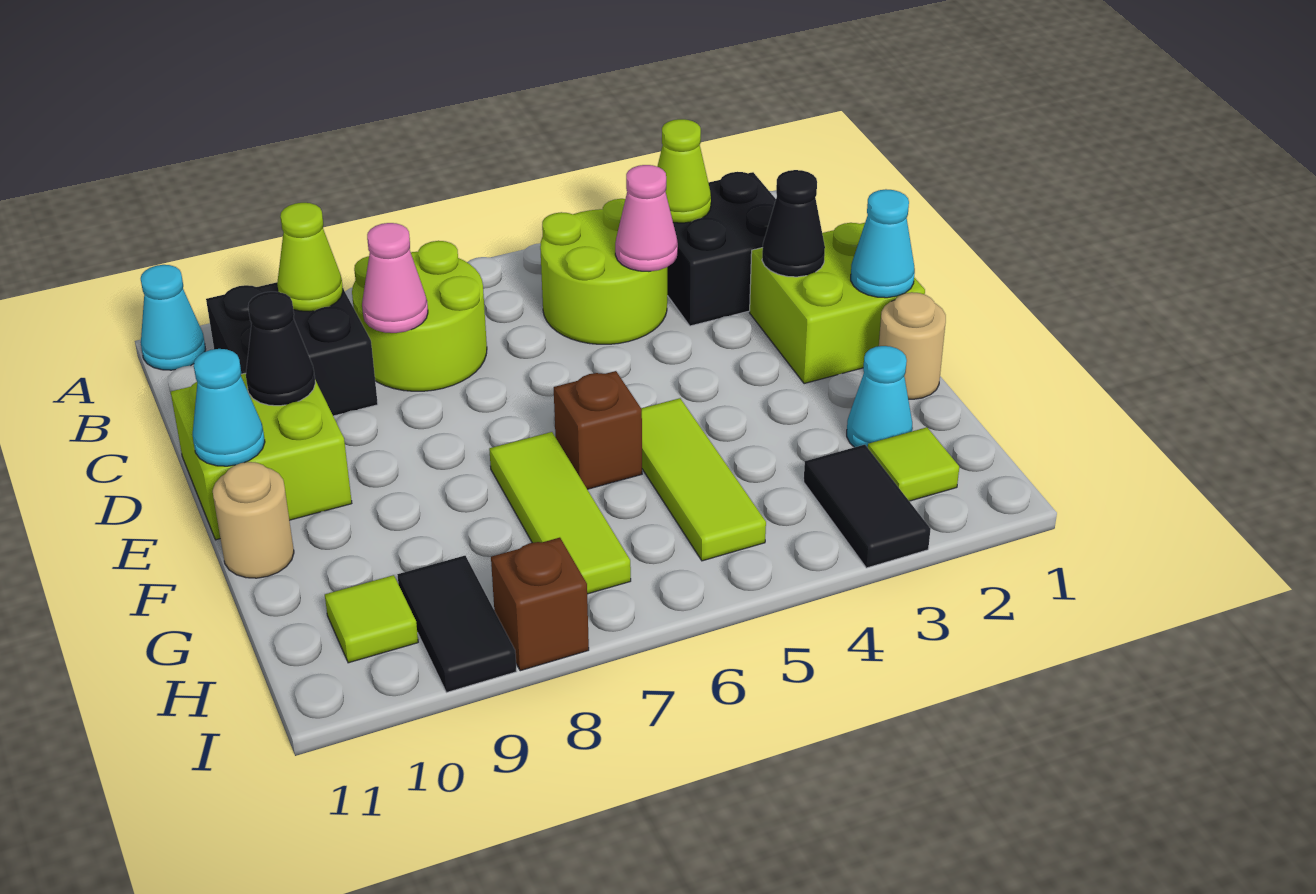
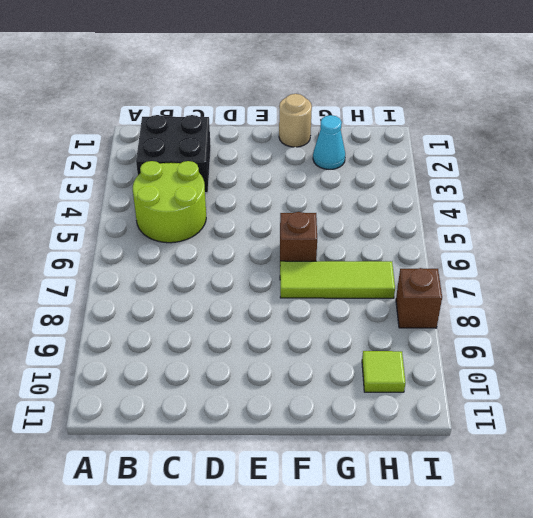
none -> cyan 1x1 cone [141,265,206,370]
none -> lime 2x2 round brick [352,241,487,391]
none -> black 2x2 brick [206,282,378,416]

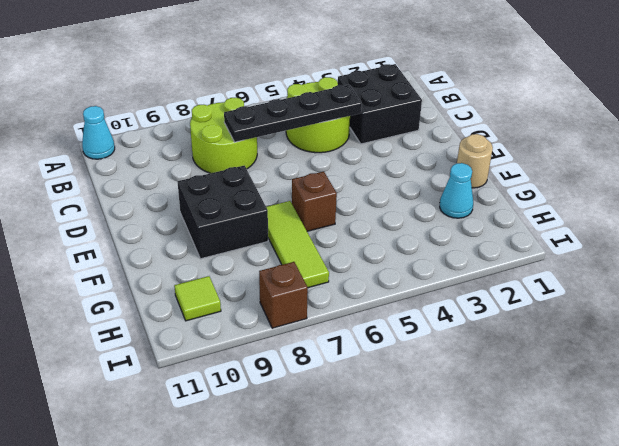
black 1x4 plate [224,85,362,142] -> pink 1x1 cone [615,165,678,271]
black 2x2 brick [177,166,268,259] -> black 2x2 brick moved to [206,282,378,416]
none -> lime 2x2 brick [750,223,925,384]
none -> lime 2x2 brick [171,373,352,540]
none -> lime 1x3 tile [641,398,766,561]

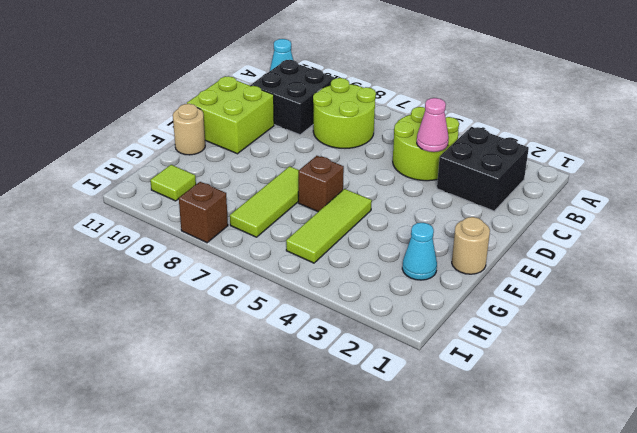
none -> lime 2x2 brick [750,223,925,384]
none -> lime 1x1 tile [868,427,959,501]
none -> black 1x2 tile [804,445,931,568]

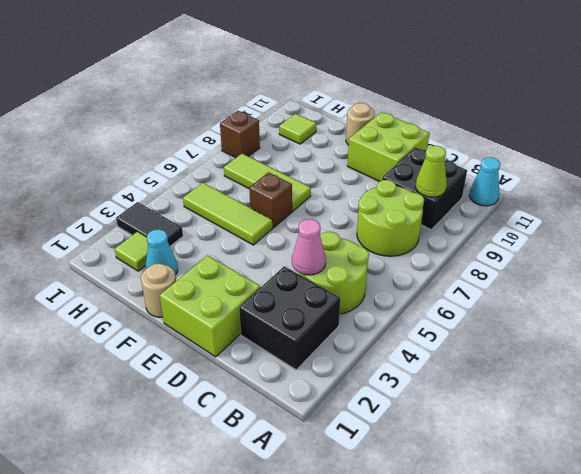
none -> black 1x2 tile [397,556,517,693]
none -> lime 1x1 cone [657,119,711,223]
none -> pink 1x1 cone [362,223,428,333]

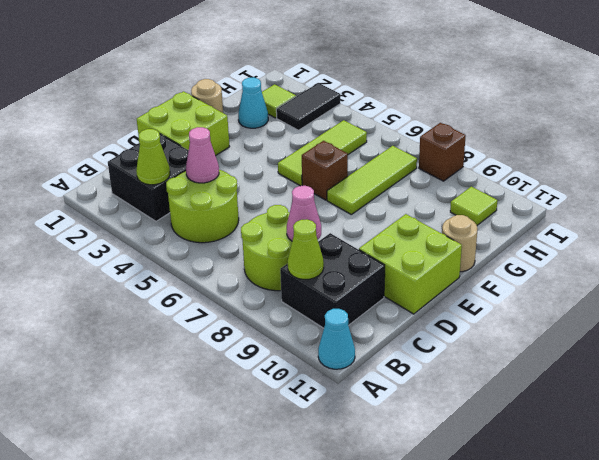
none -> black 1x2 tile [397,556,517,693]
none -> black 1x1 cone [762,170,825,277]
none -> black 1x1 cone [246,292,315,406]

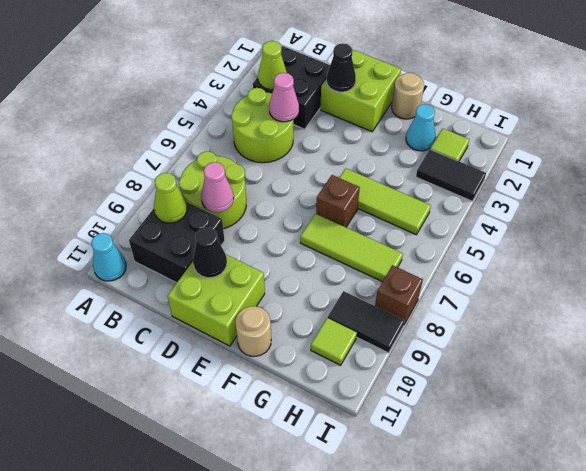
none -> cyan 1x1 cone [851,189,915,298]
none -> cyan 1x1 cone [193,349,265,466]

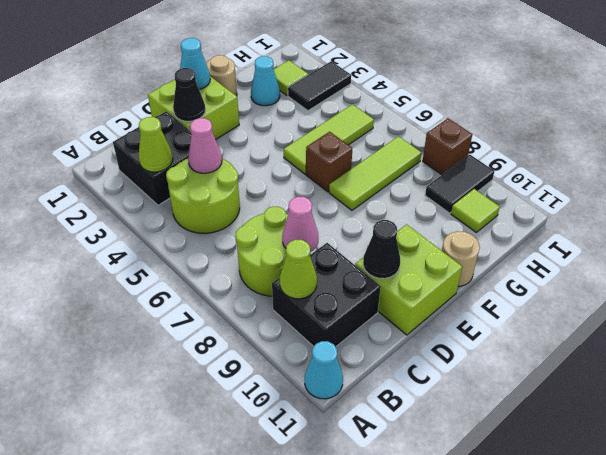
none -> cyan 1x1 cone [193,349,265,466]

